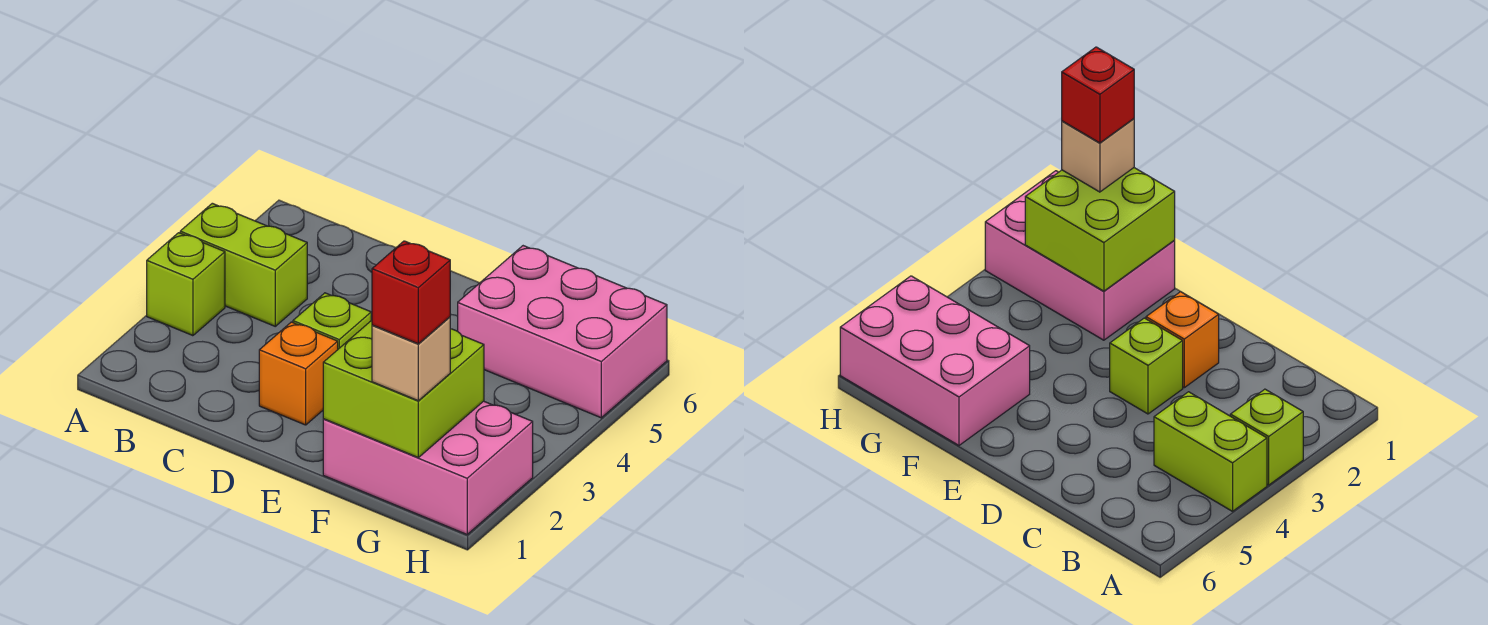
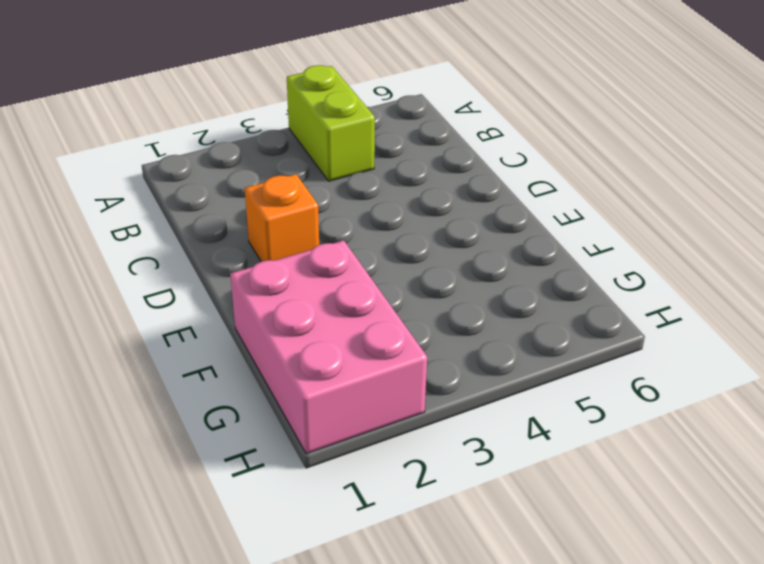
none -> lime 1x1 brick [147,233,225,336]
none -> lime 1x1 brick [293,293,371,349]

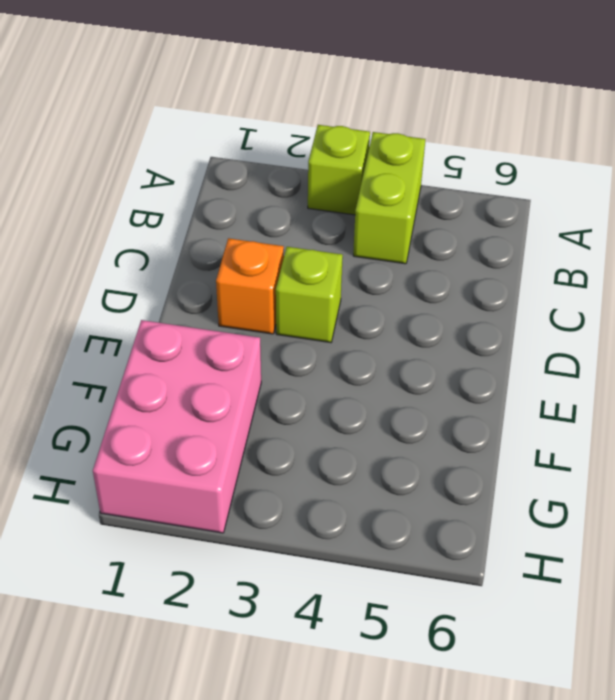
none -> pink 2x3 brick [458,246,667,418]
none -> lime 2x2 brick [323,320,484,457]

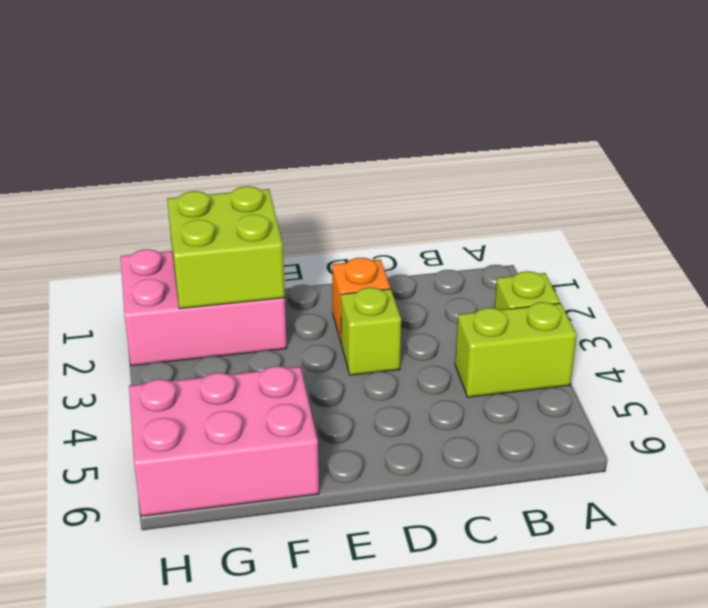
none -> tan 1x1 brick [372,317,450,401]
none -> red 1x1 brick [372,241,450,344]

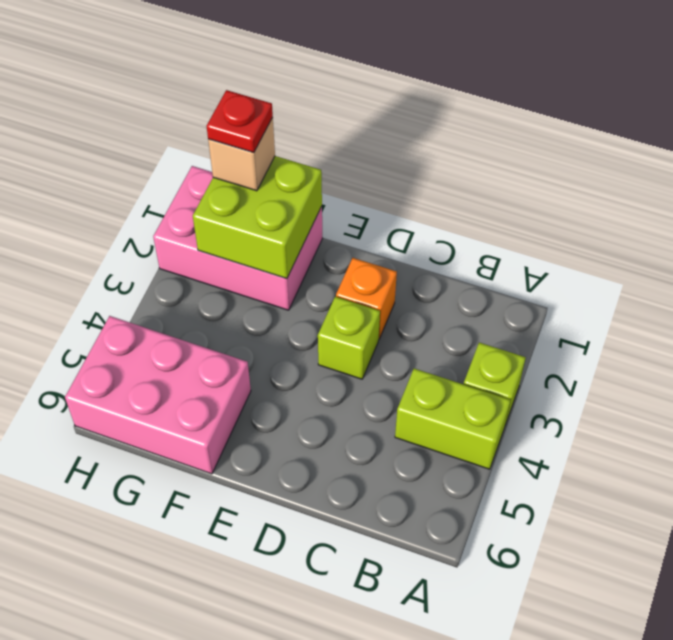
red 1x1 plate [207,90,273,153] -> red 1x1 brick [372,241,450,344]

